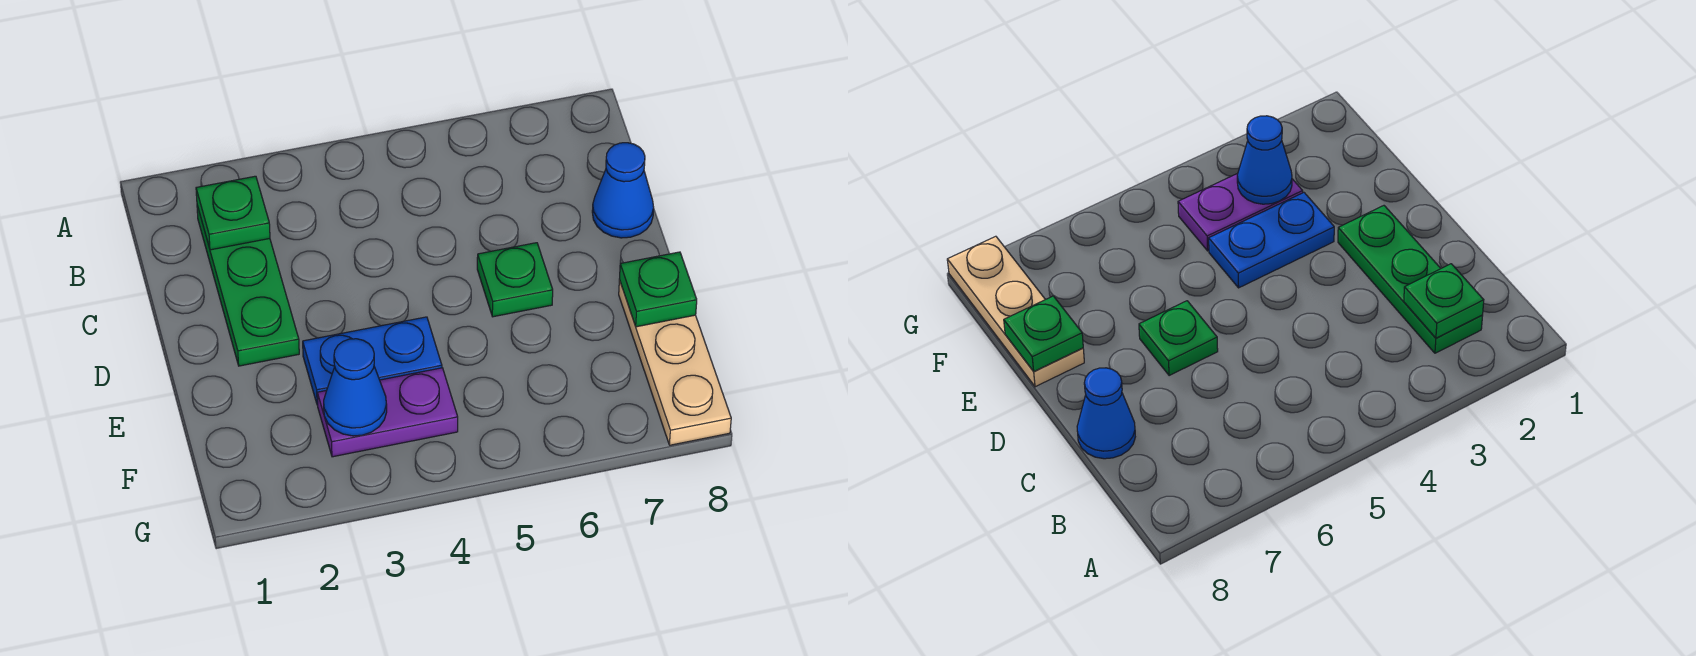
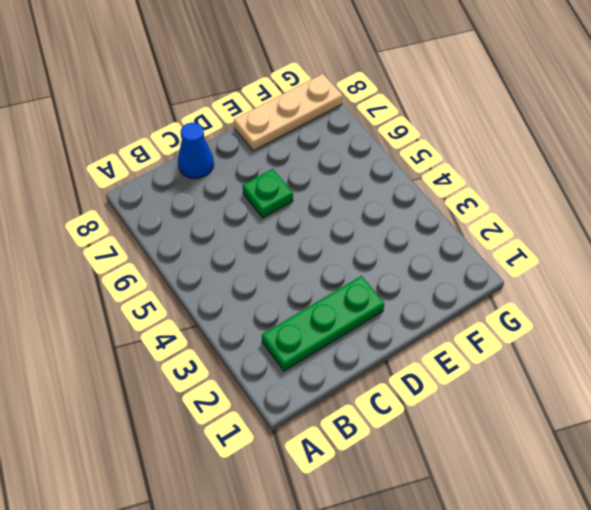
none -> blue 1x2 plate [303,317,442,405]
none -> purple 1x2 plate [317,368,458,457]

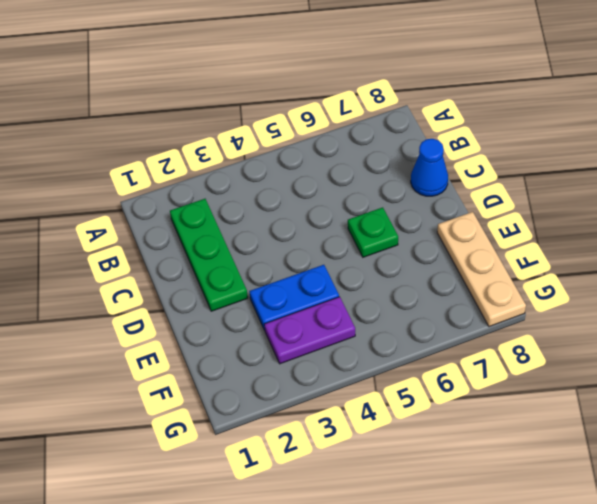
none -> green 1x1 plate [196,176,270,250]
none -> green 1x1 plate [620,252,697,327]

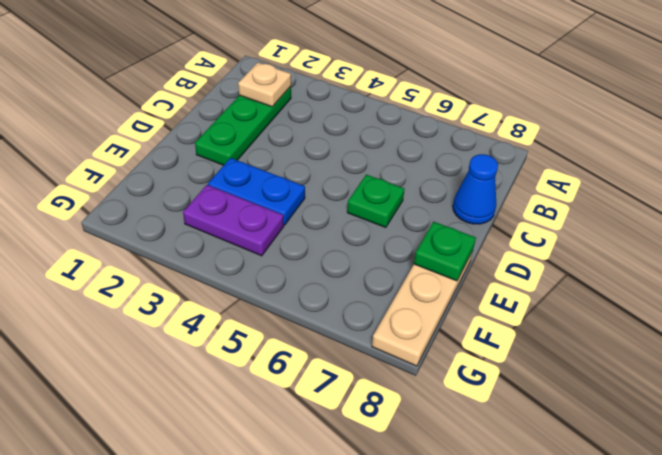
tan 1x1 plate [238,63,291,107] -> green 1x1 plate [196,176,270,250]
none -> blue 1x1 cone [324,339,387,436]

